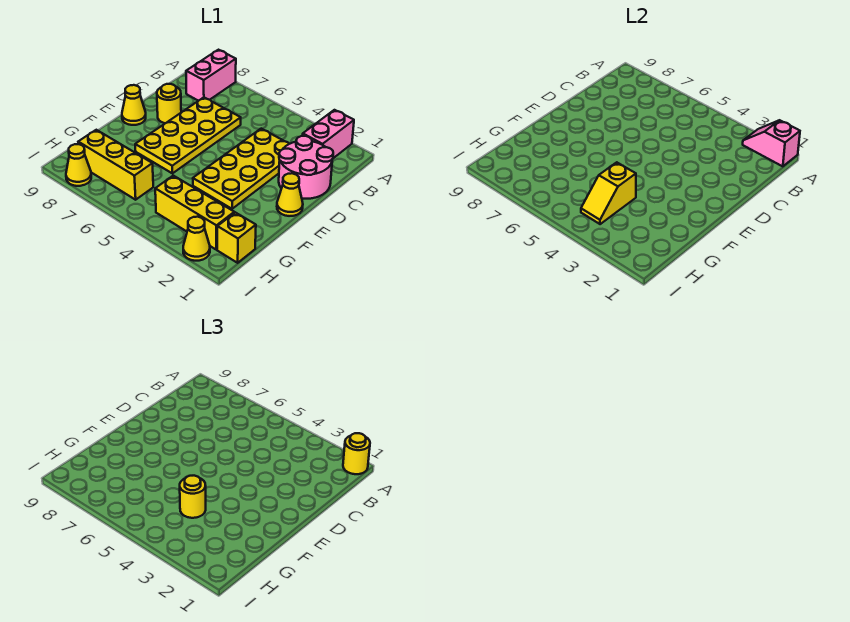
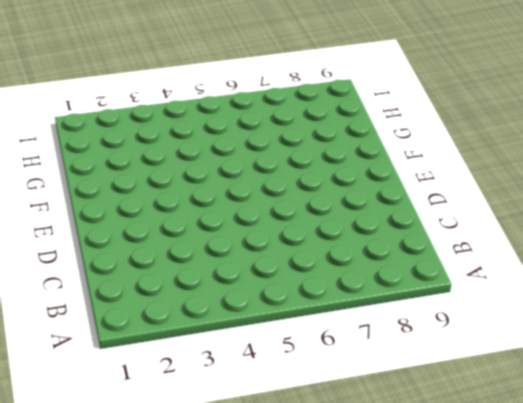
none -> pink 1x2 brick [303,110,354,158]
none -> pink 1x2 brick [186,50,236,101]
none -> pink 2x2 round brick [279,136,333,199]

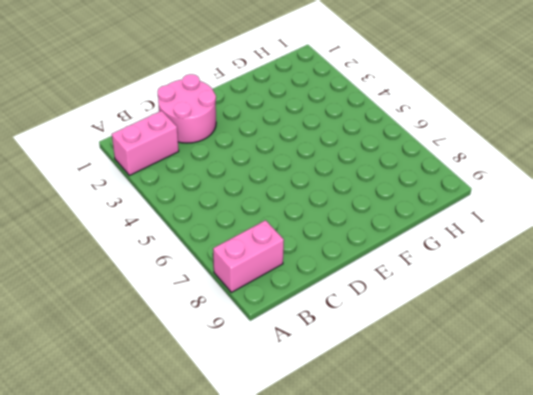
none -> yellow 2x4 plate [193,129,289,209]
none -> yellow 2x4 plate [135,97,241,173]
none -> yellow 1x1 round brick [157,84,181,123]

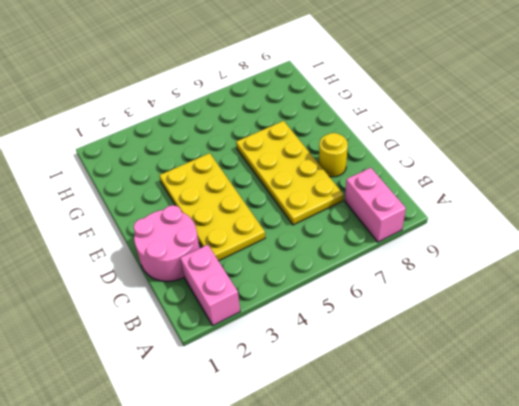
none -> yellow 1x1 cone [277,173,303,216]
none -> yellow 1x1 cone [122,85,146,125]
none -> yellow 1x1 brick [217,213,256,263]

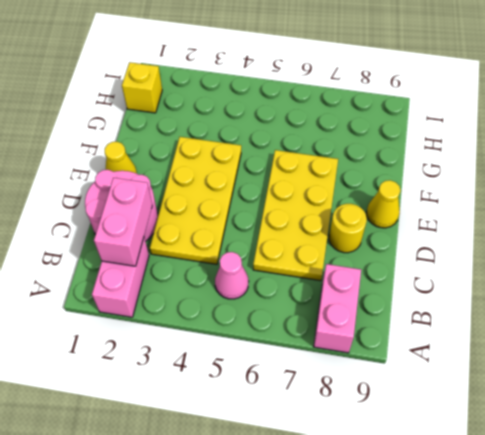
pink 1x2 brick [94,178,152,266] -> none
pink 1x1 cone [215,252,249,299] -> none
none -> yellow 1x3 brick [155,176,234,250]
none -> yellow 1x3 brick [78,130,153,200]
none -> yellow 1x1 cone [183,217,210,261]

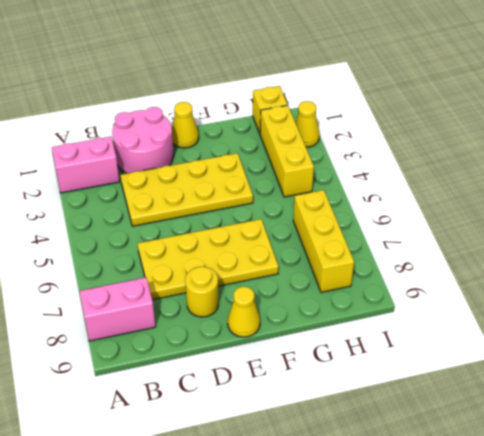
none -> yellow 1x1 cone [66,144,91,186]
none -> pink 1x2 slope [743,120,800,166]
none -> yellow 1x2 slope [581,162,636,224]

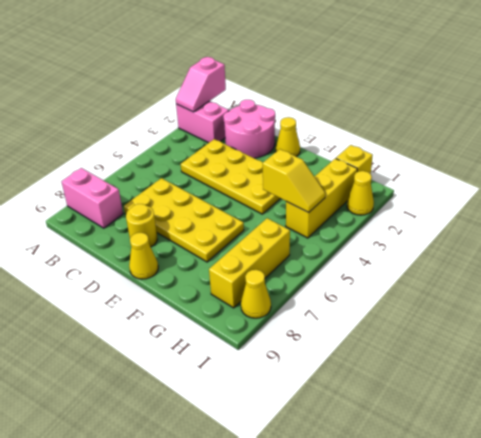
none -> yellow 1x1 round brick [343,433,370,474]
none -> yellow 1x1 round brick [180,476,206,518]

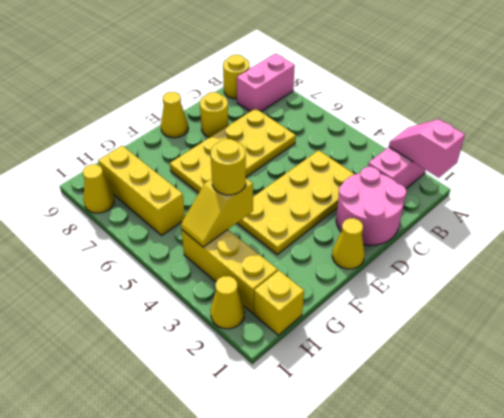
yellow 1x1 round brick [223,55,249,99] -> yellow 1x1 round brick moved to [343,433,370,474]

